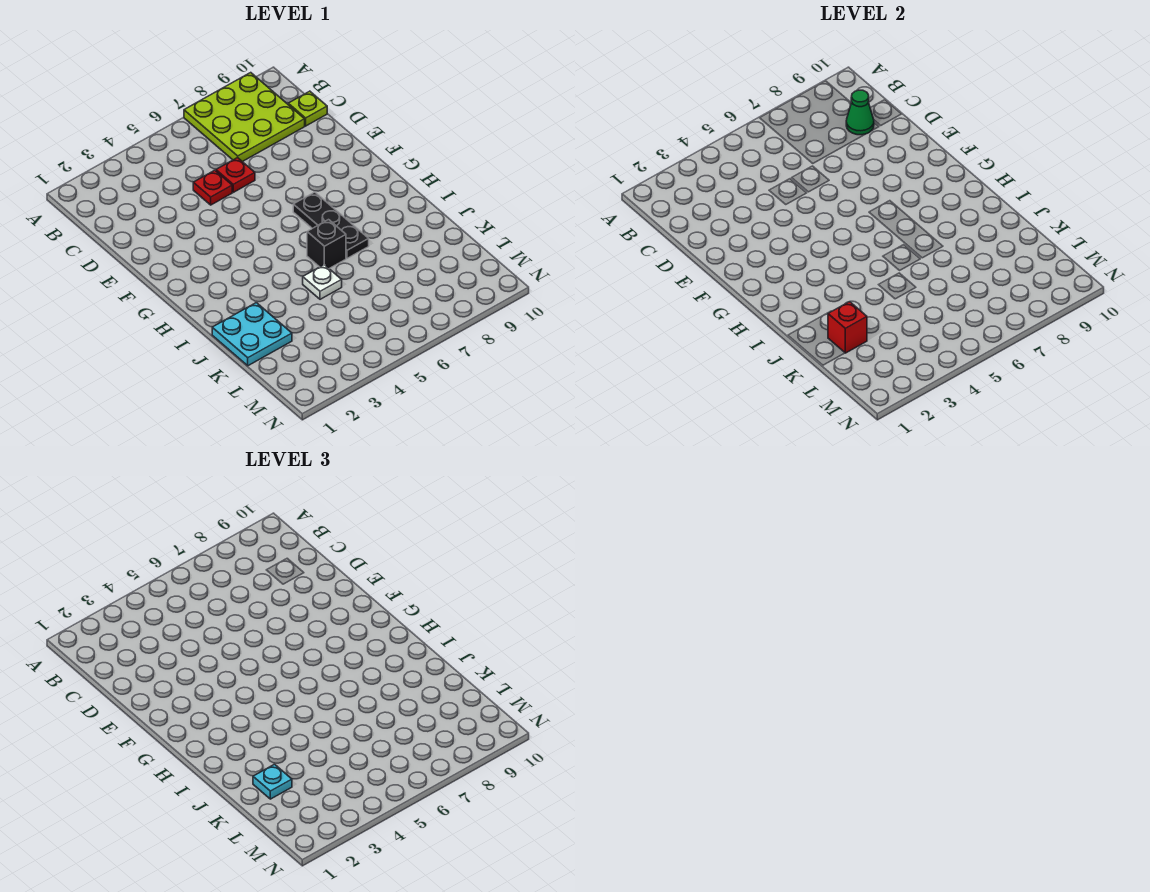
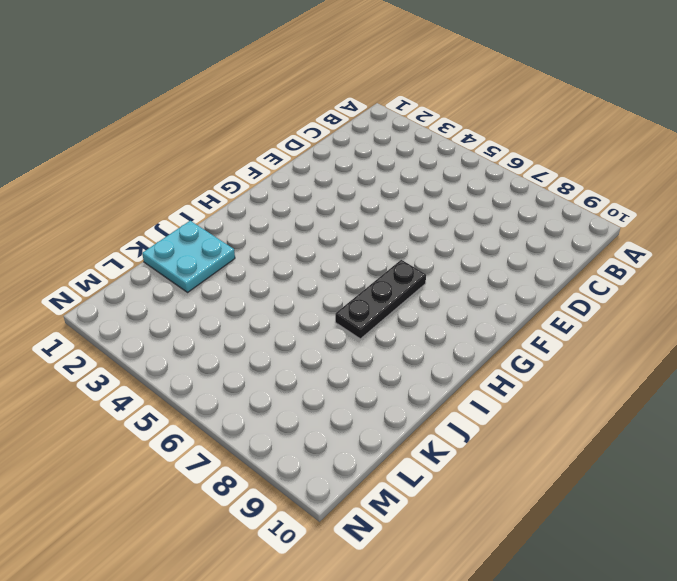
none -> lime 3x3 plate [184,73,305,162]
none -> lime 1x1 plate [288,91,327,126]

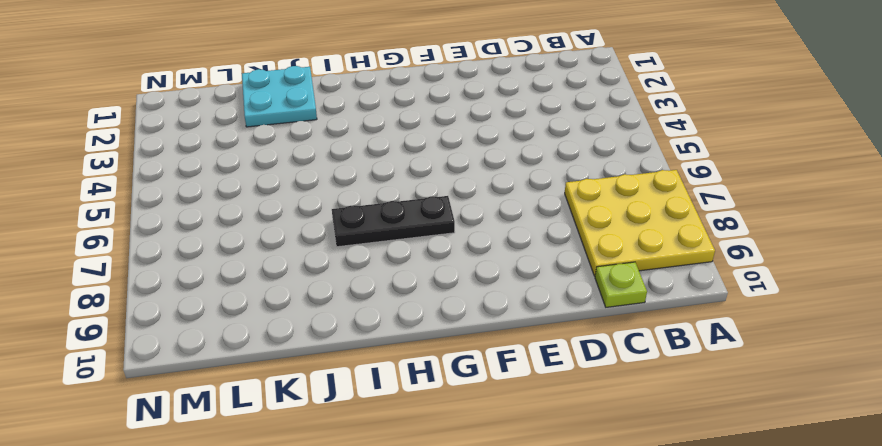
yellow 3x3 plate [565,170,715,276] -> lime 3x3 plate [184,73,305,162]
none -> red 1x1 plate [193,170,232,205]
none -> red 1x1 plate [216,158,255,192]

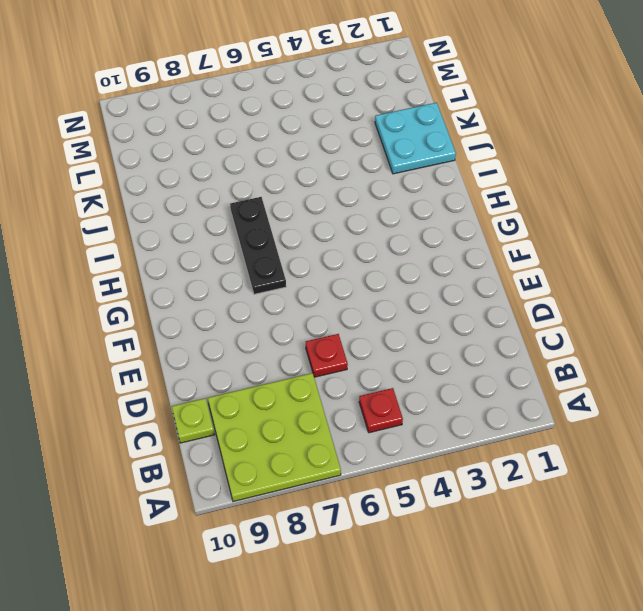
red 1x1 plate [359,388,403,433] -> red 1x1 plate moved to [193,170,232,205]
none -> black 1x1 brick [307,220,346,268]
none -> white 1x1 plate [303,265,342,299]

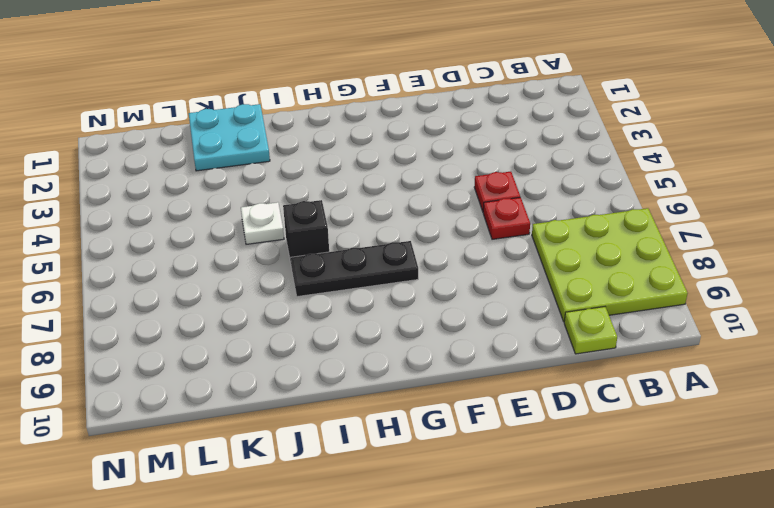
none -> green 1x1 cone [846,90,874,135]
none -> red 1x1 brick [828,302,867,353]

